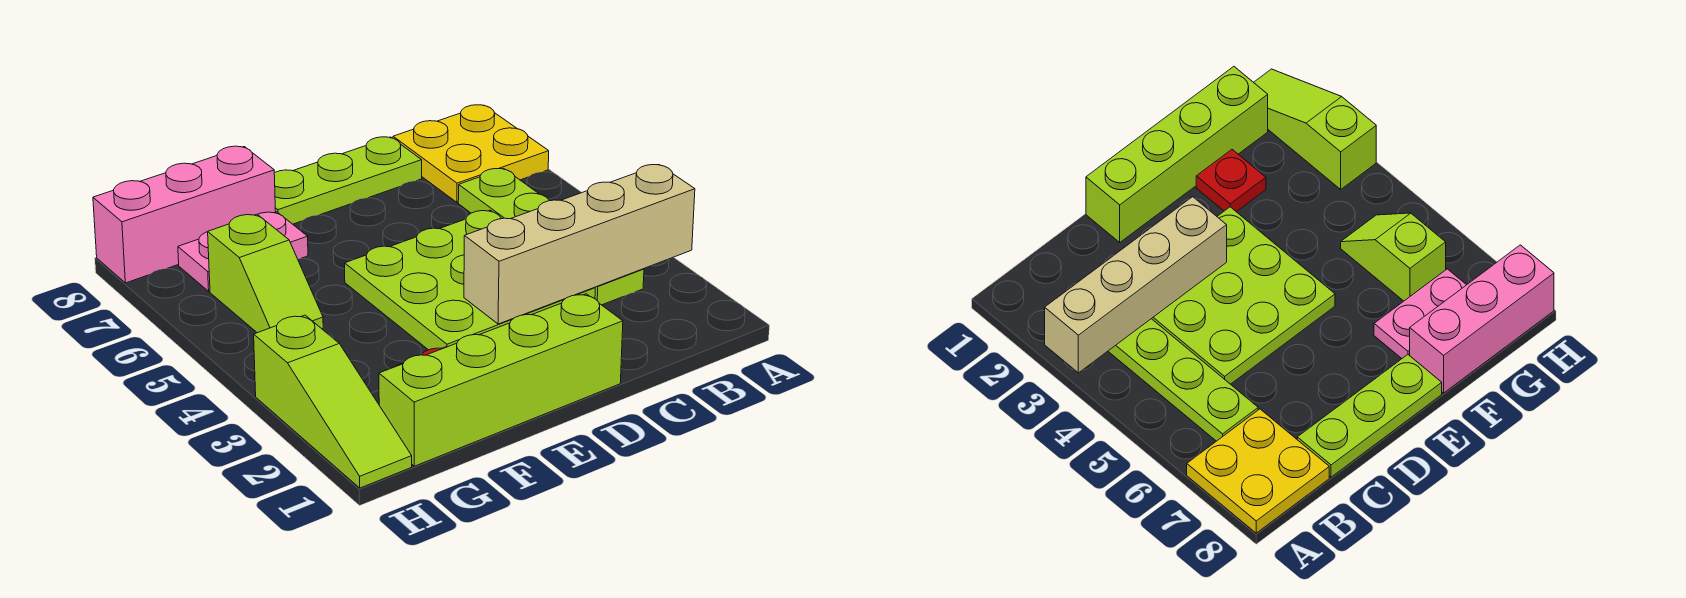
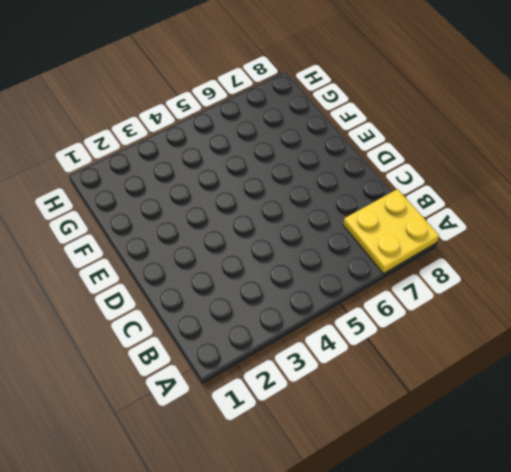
none -> lime 1x4 plate [458,168,644,305]
none -> lime 3x3 plate [345,210,595,350]

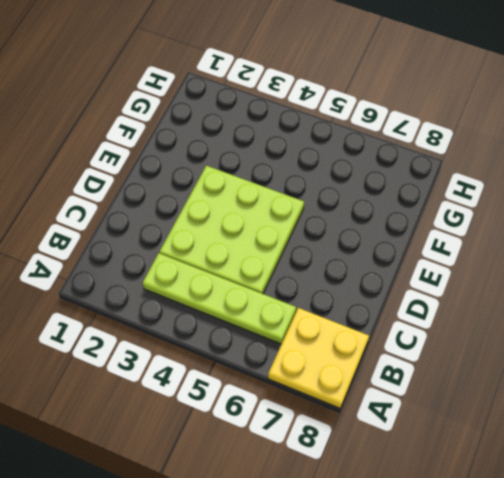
none -> lime 1x3 plate [274,137,422,224]
none -> lime 1x4 brick [379,294,623,466]

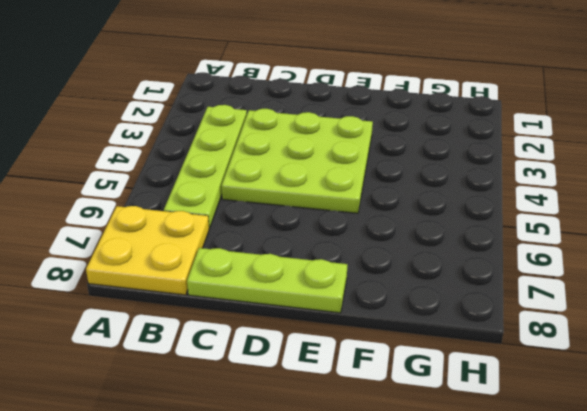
none -> lime 1x4 brick [379,294,623,466]
none -> red 1x1 plate [1196,150,1266,212]

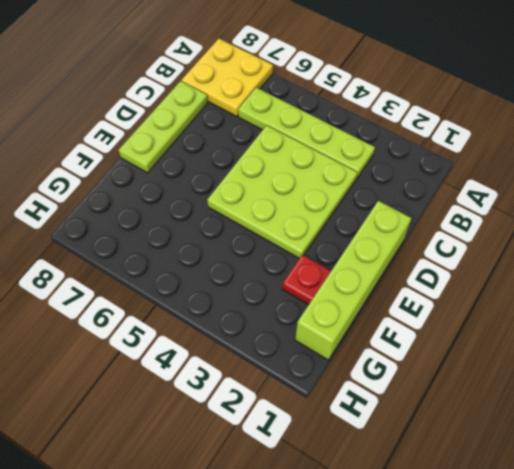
none -> pink 1x2 plate [178,212,308,291]
none -> pink 1x3 brick [93,146,276,283]

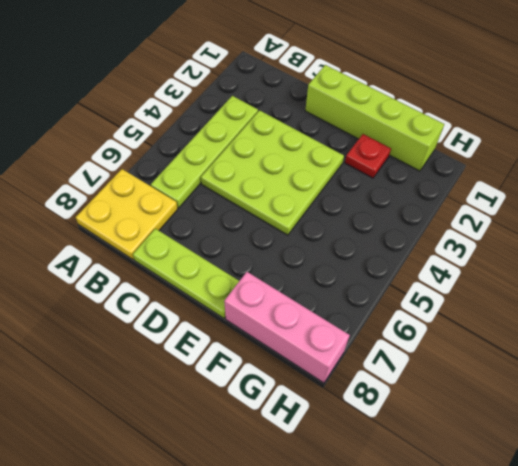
none -> pink 1x2 plate [178,212,308,291]
none -> lime 1x2 slope [208,214,323,333]

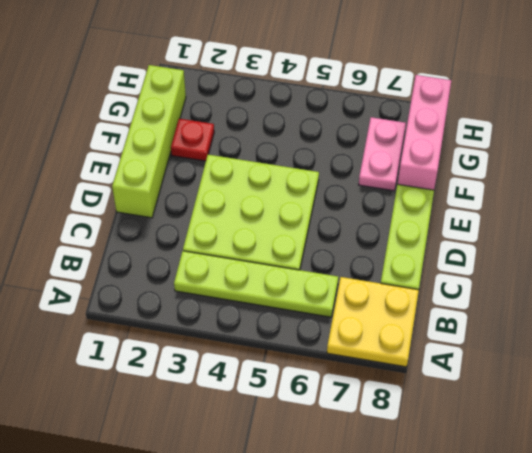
none -> lime 1x2 slope [208,214,323,333]
none -> lime 1x3 slope [254,315,412,488]

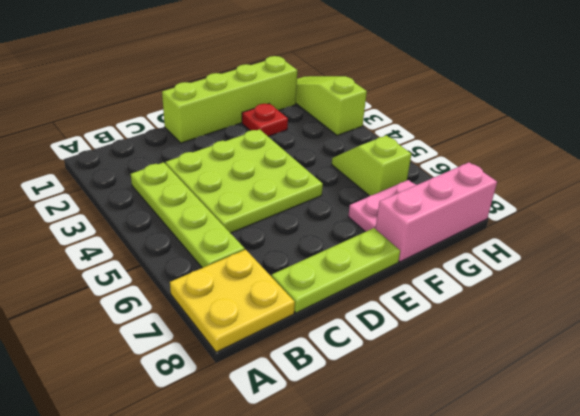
none -> tan 1x4 brick [464,165,695,324]

